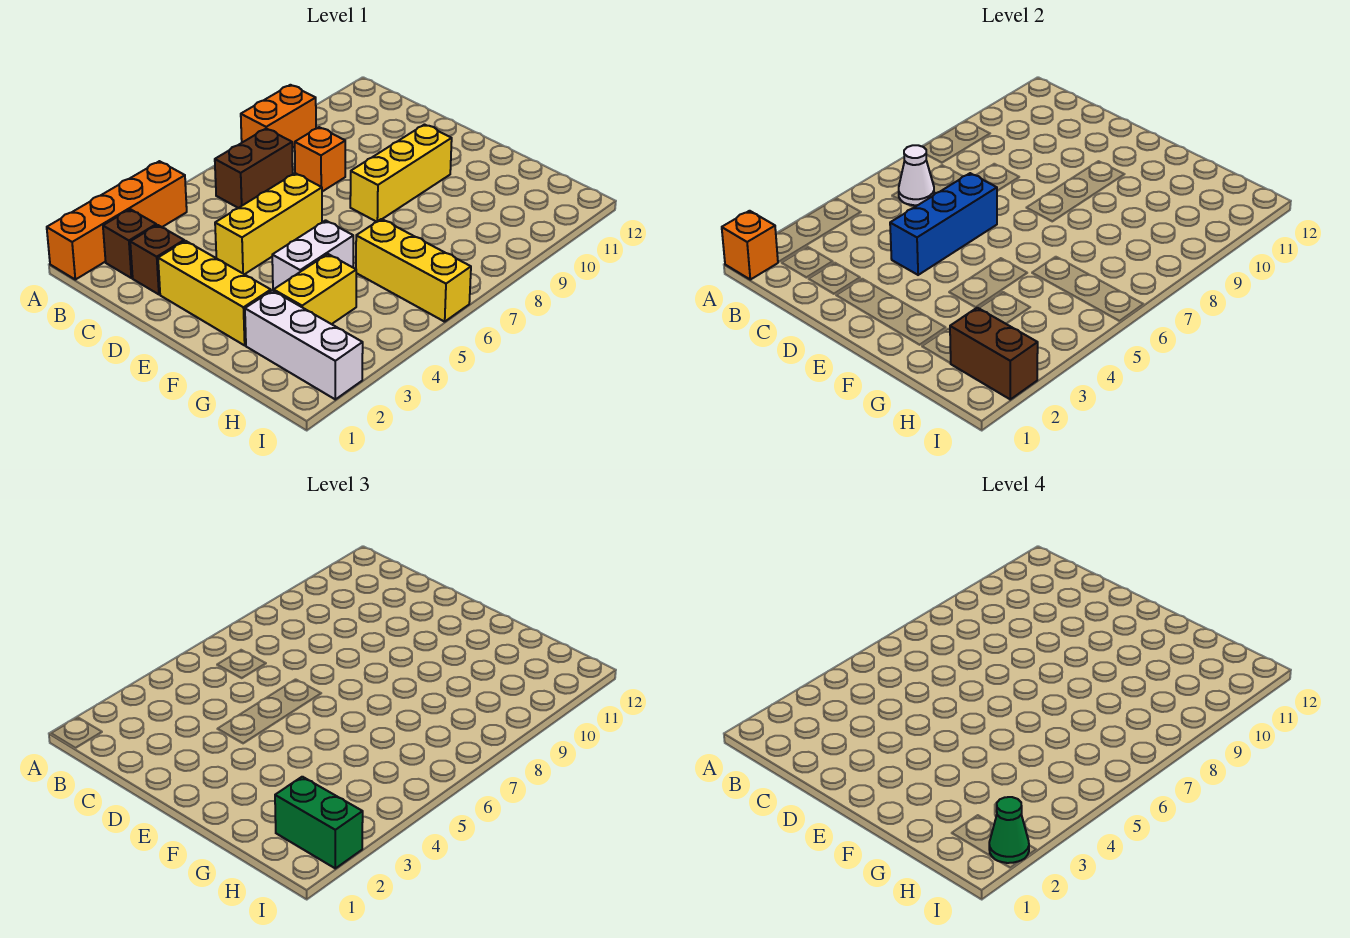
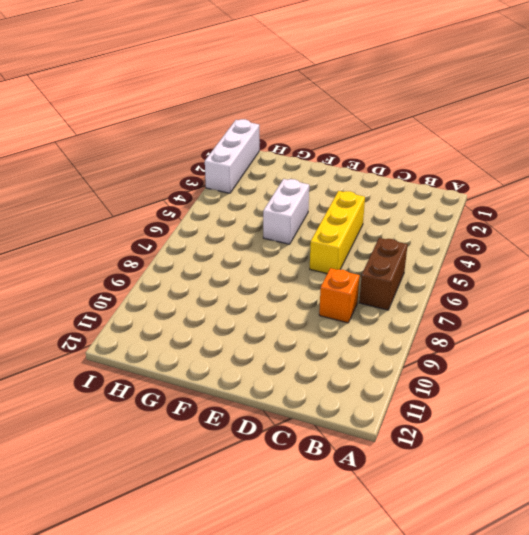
white 1x3 brick [205,119,259,193] -> white 1x3 brick turned to [245,290,363,399]
none -> orange 1x4 brick [47,161,187,280]
none -> orange 1x2 brick [241,85,316,148]
none -> brown 1x1 brick [103,209,156,278]

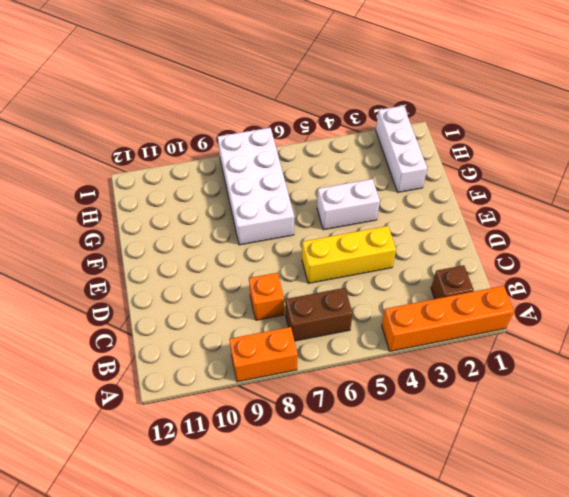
white 2x4 brick [218,128,294,245] -> none
none -> brown 1x1 brick [130,225,184,294]
none -> yellow 1x3 brick [158,241,271,345]
none -> yellow 1x3 brick [350,125,452,222]

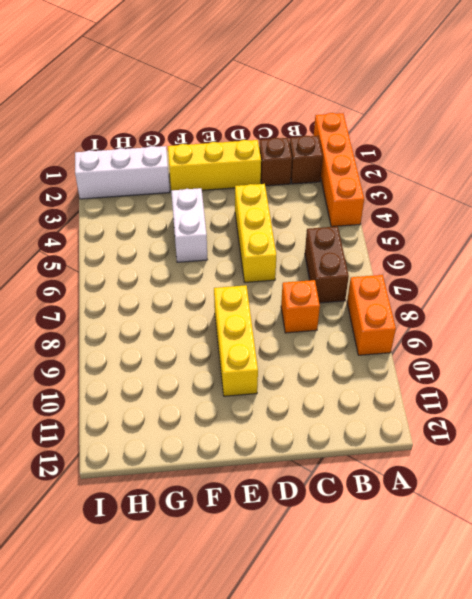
none -> yellow 1x2 brick [274,254,356,324]
none -> yellow 1x3 brick [356,219,471,322]
none -> orange 1x1 brick [722,211,778,280]

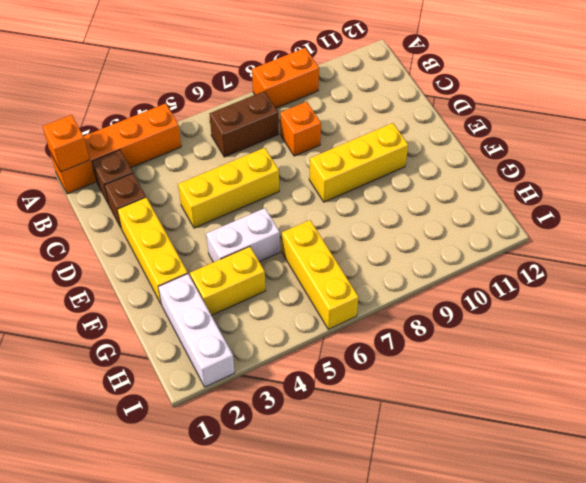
none -> white 1x1 cone [899,145,934,205]
none -> blue 1x3 brick [890,173,997,275]
none -> brown 1x2 brick [950,308,1038,399]

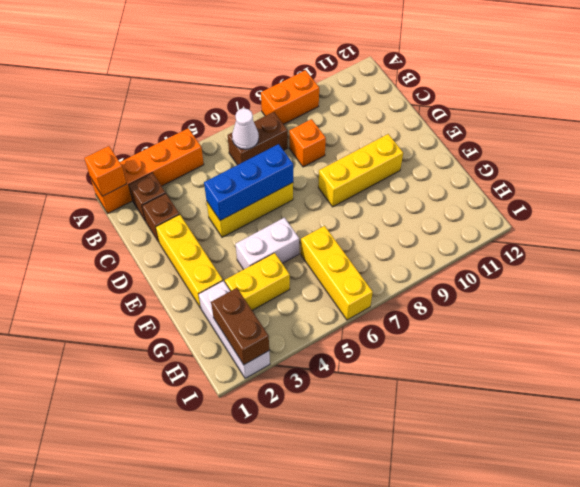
none -> green 1x2 brick [275,777,363,868]
none -> green 1x1 cone [989,797,1029,863]

